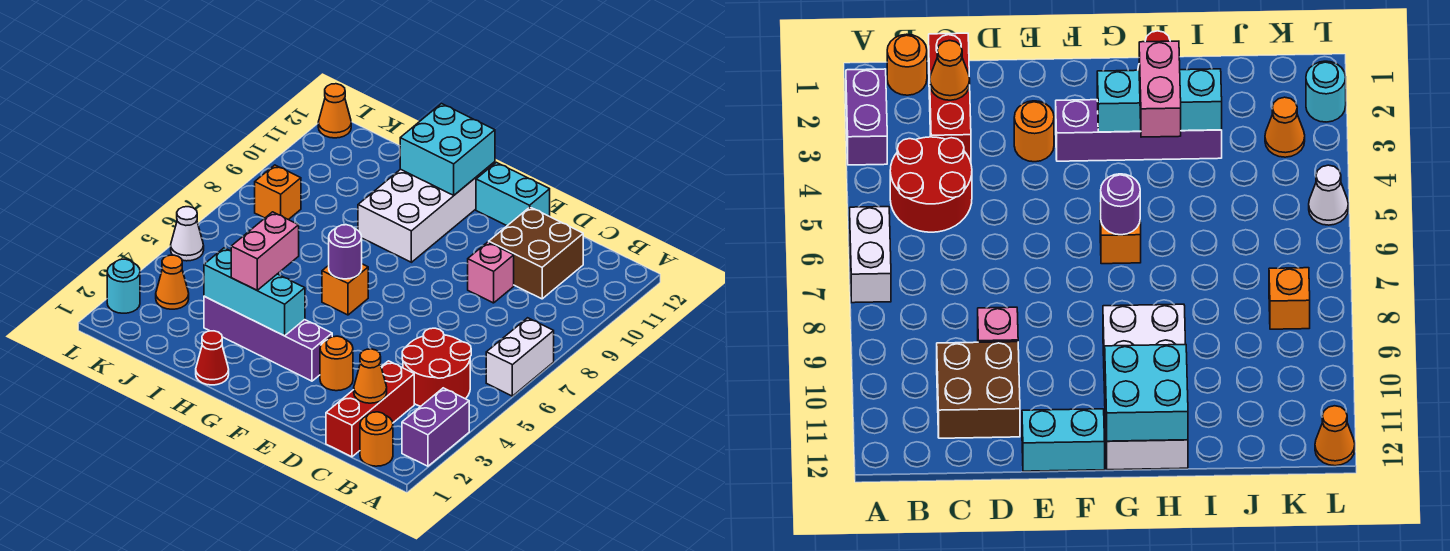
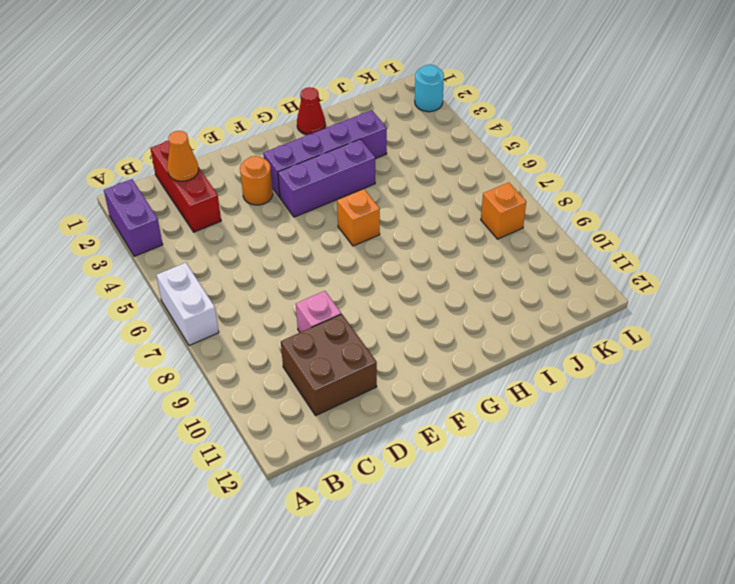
purple 1x3 brick [278,139,375,217] -> none
none -> orange 1x1 round brick [360,412,393,466]
none -> red 2x2 round brick [402,328,471,407]
none -> cyan 1x2 brick [476,162,550,226]

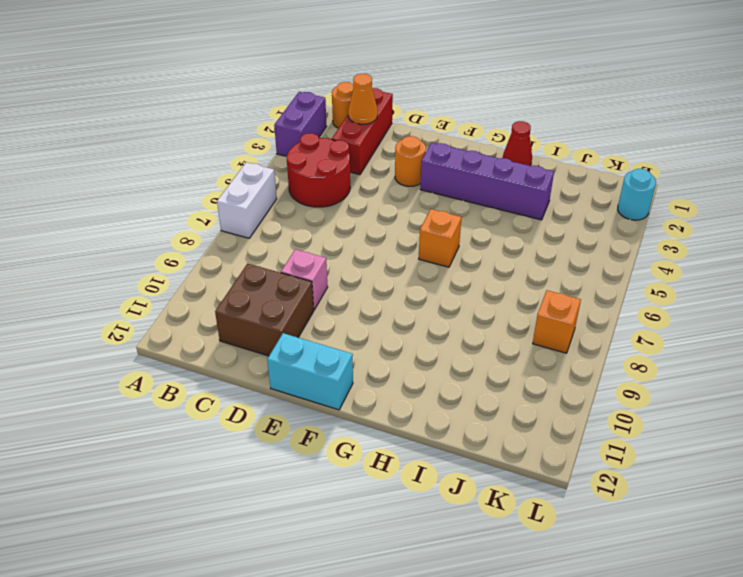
none -> white 2x4 brick [358,162,495,262]
none -> orange 1x1 cone [156,255,189,309]
none -> white 1x1 cone [171,207,204,261]

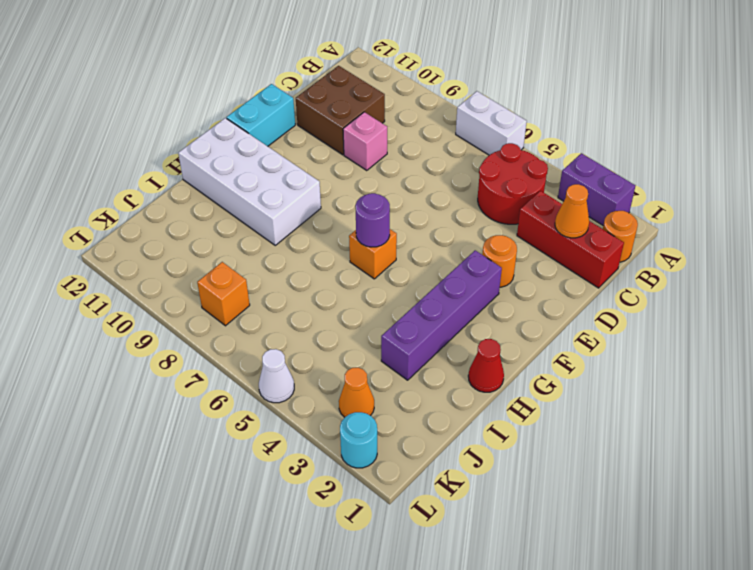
none -> orange 1x1 cone [318,84,351,138]
none -> cyan 1x3 brick [204,248,305,336]
none -> cyan 2x2 brick [400,104,495,195]

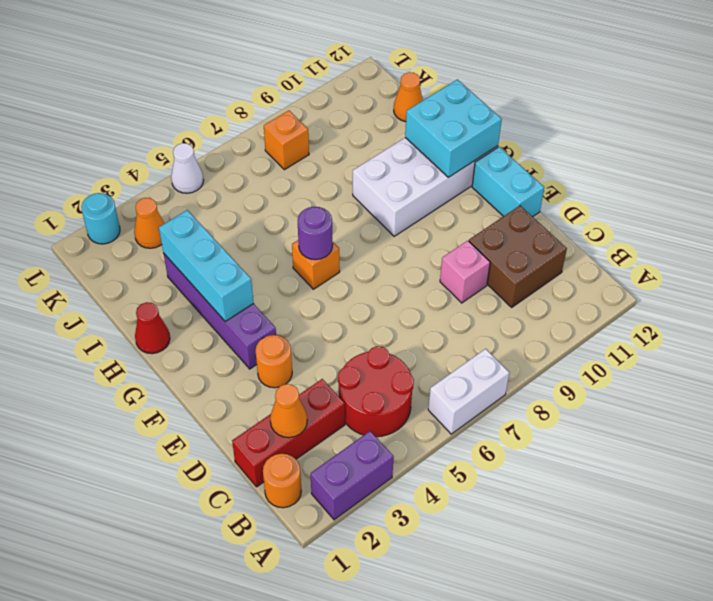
orange 1x1 cone [394,72,423,122] -> orange 1x1 cone moved to [318,84,351,138]
none -> pink 1x2 brick [231,212,299,290]

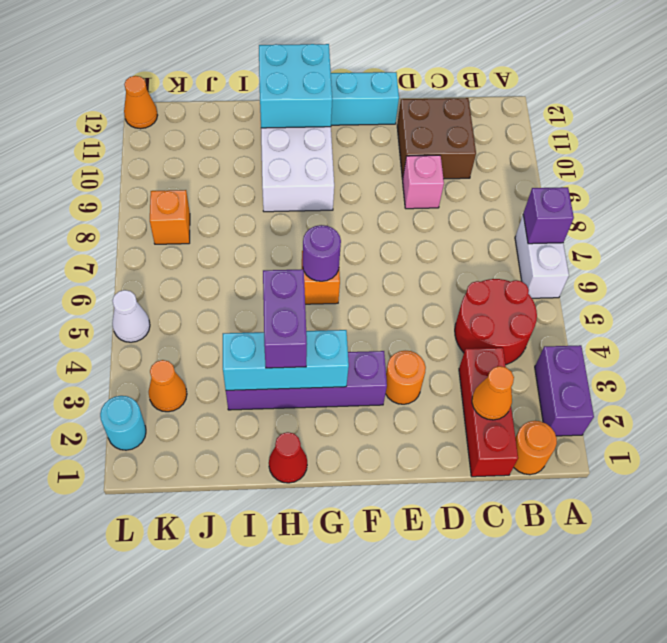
purple 1x1 brick [523,187,574,244] -> none
purple 1x2 brick [263,269,307,368] -> pink 1x2 brick [231,212,299,290]

